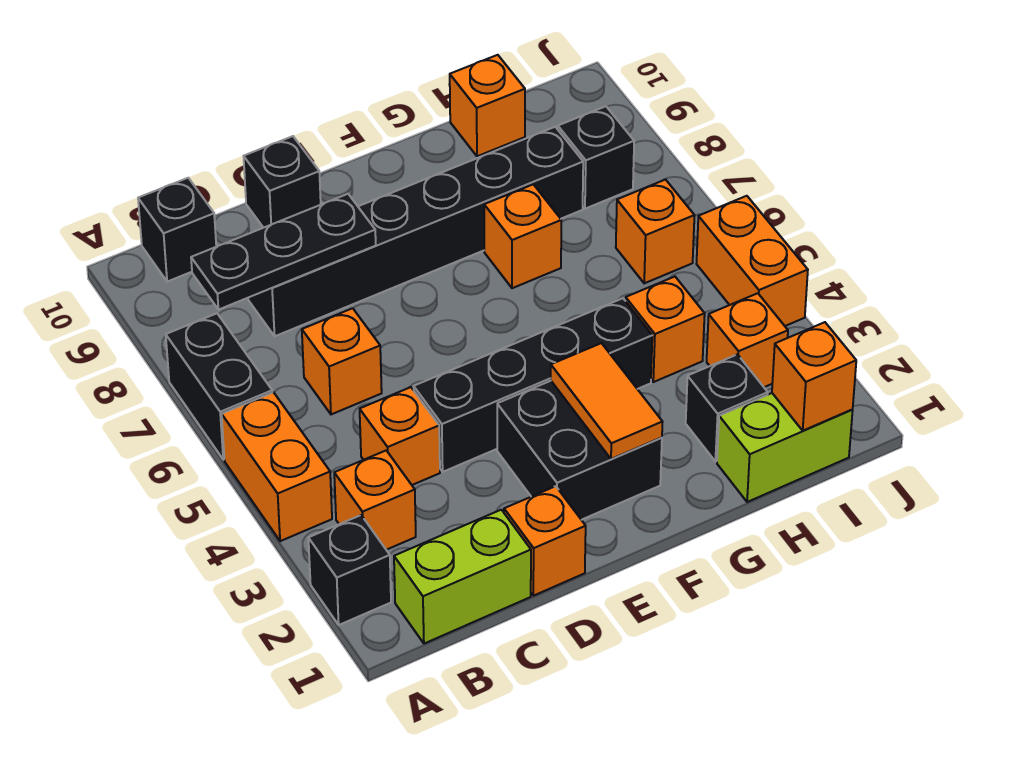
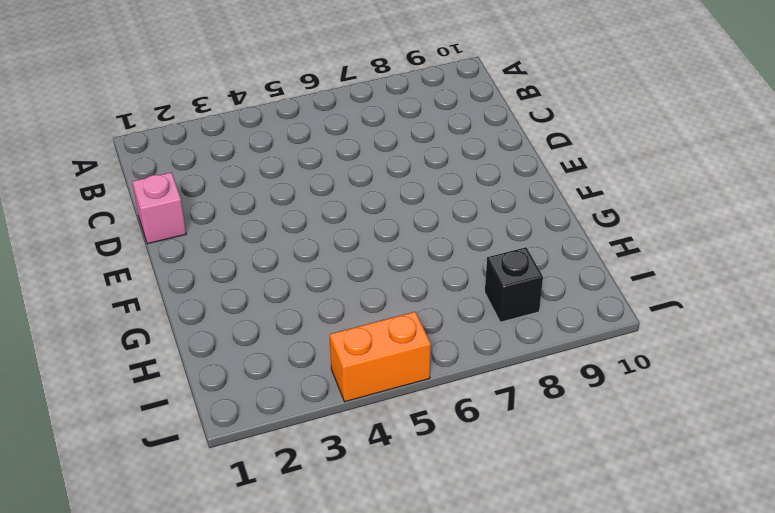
pink 1x1 brick [132,172,186,244] -> orange 1x1 brick [504,486,586,596]
none -> black 1x1 brick [308,515,391,625]
none -> orange 1x2 brick [222,392,332,541]
none -> black 1x2 brick [166,313,272,460]

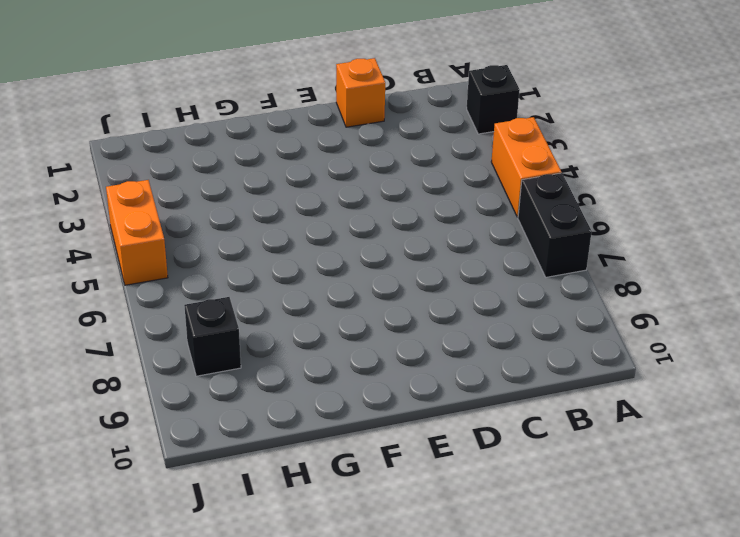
none -> lime 1x2 brick [394,510,531,644]
none -> orange 1x1 brick [334,451,416,550]
none -> black 1x1 brick [138,178,216,282]

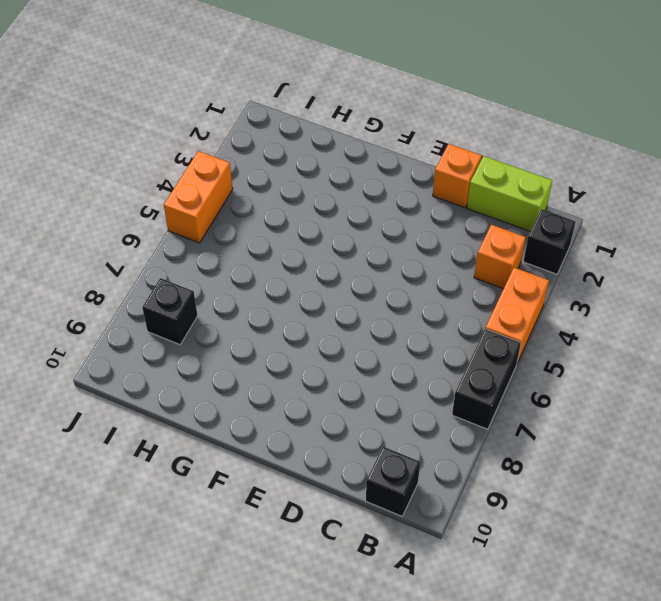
none -> orange 1x1 brick [360,387,440,485]
none -> orange 1x1 brick [302,308,382,414]
none -> black 1x6 brick [248,127,583,336]

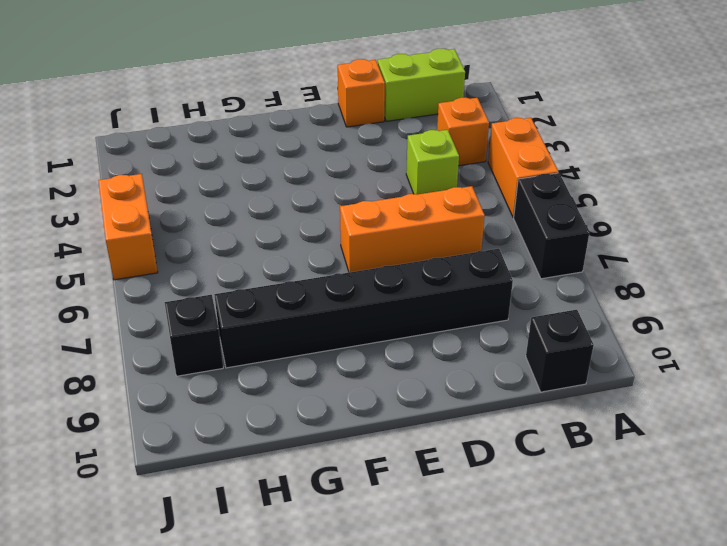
lime 1x1 brick [406,130,459,194] -> orange 1x1 brick [360,387,440,485]
orange 1x3 brick [340,186,485,272] -> orange 1x1 brick [302,308,382,414]
none -> black 1x1 brick [308,515,391,625]
none -> black 1x4 brick [414,298,652,472]
none -> black 1x1 brick [244,136,321,228]

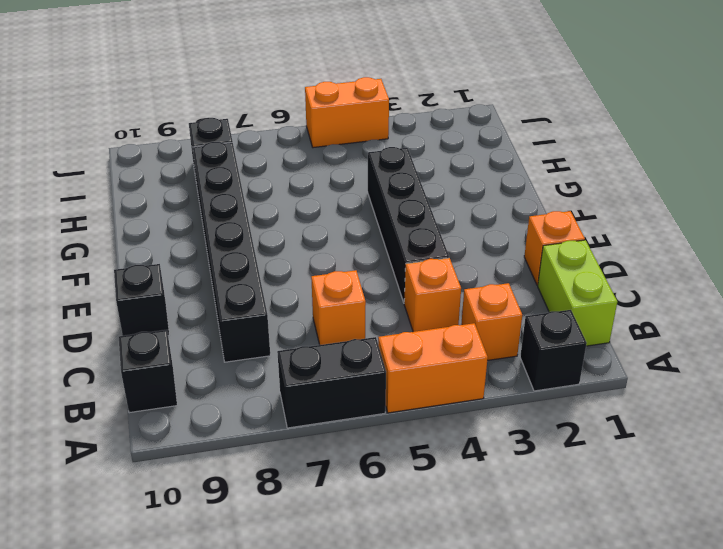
none -> black 2x2 brick [497,381,662,520]
none -> orange 1x1 brick [484,184,561,288]
none -> lime 1x2 brick [717,393,853,502]

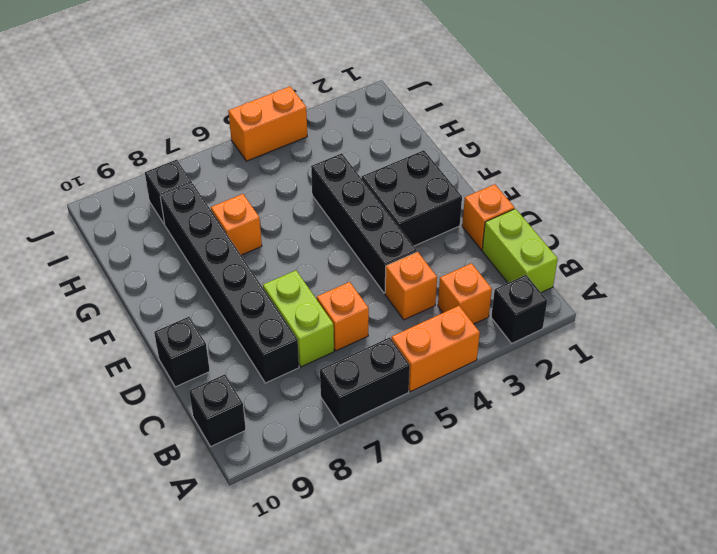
lime 1x2 brick [263,270,334,367] -> lime 1x2 brick moved to [717,393,853,502]
none -> black 1x1 brick [686,354,768,462]
none -> orange 1x1 brick [626,277,705,382]
none -> orange 1x1 brick [450,55,525,156]

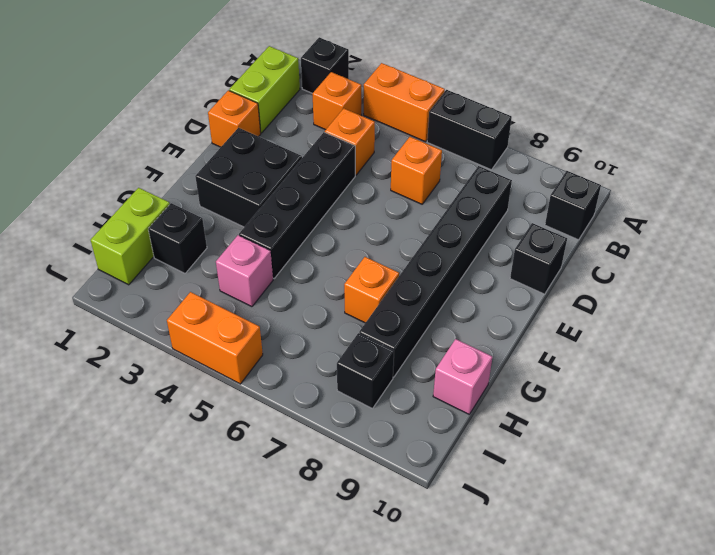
pink 1x1 brick [216,235,273,307] -> orange 1x1 brick [626,277,705,382]
pink 1x1 brick [433,339,492,414] -> orange 1x1 brick [450,55,525,156]
none -> orange 1x1 brick [707,293,788,387]
none -> orange 1x1 brick [616,180,694,283]
none -> black 1x3 plate [191,194,376,310]

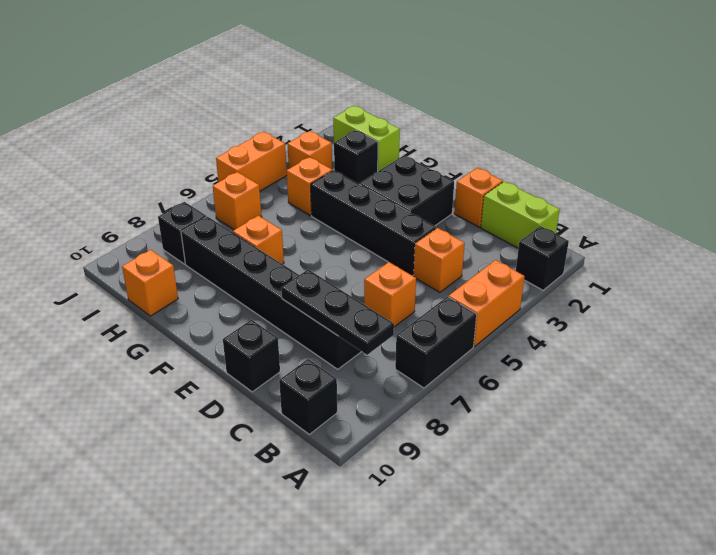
none -> orange 1x1 brick [334,451,416,550]
none -> orange 1x2 tile [551,343,662,459]
none -> orange 1x1 brick [772,322,856,431]

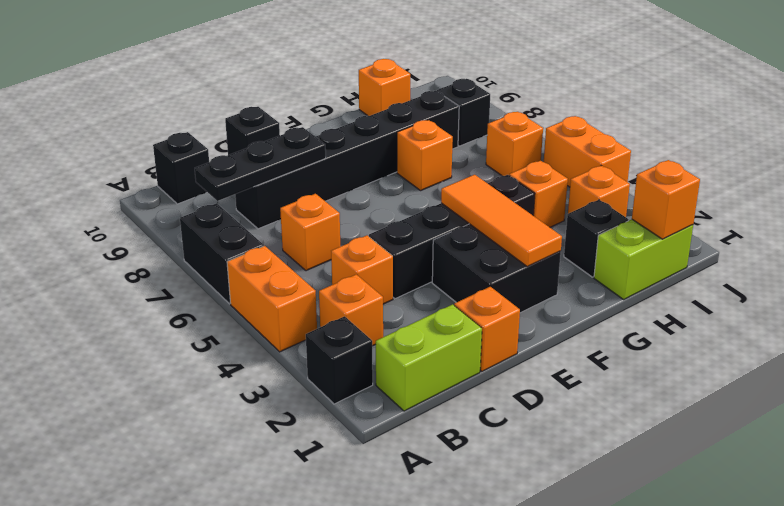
orange 1x3 tile [441,175,562,267] -> orange 1x2 tile [551,343,662,459]

